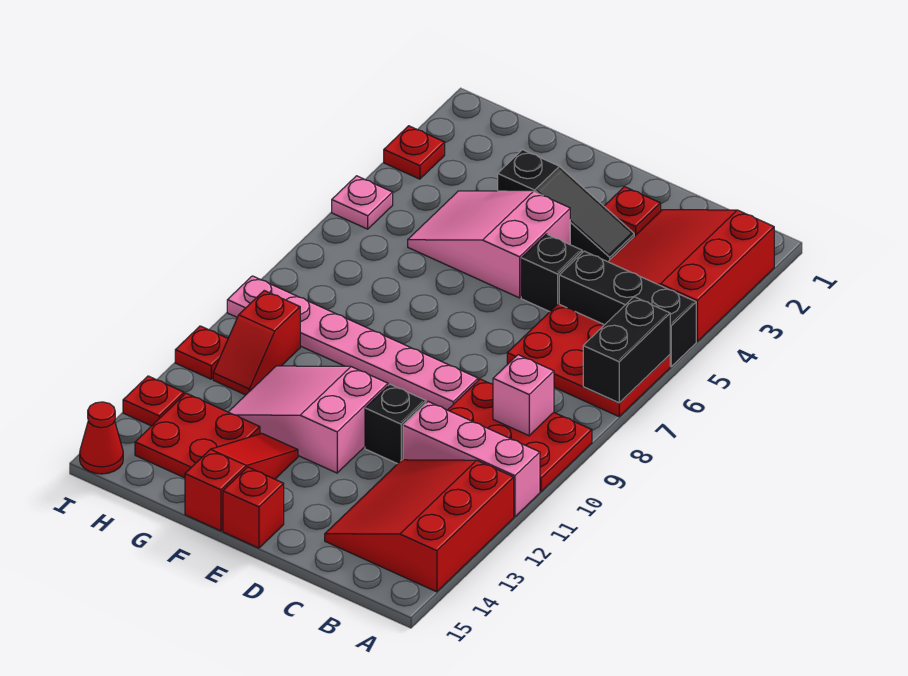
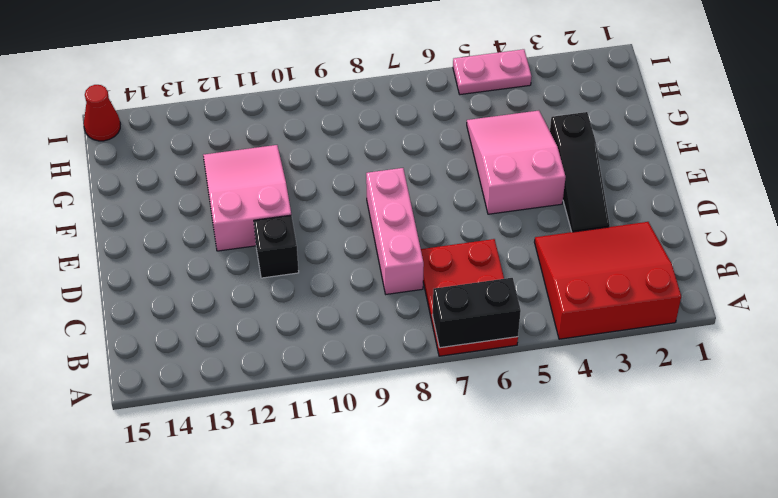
pink 1x3 brick [366,168,424,294] -> pink 1x3 brick moved to [403,402,540,517]
pink 1x2 plate [453,49,531,95] -> pink 1x1 plate [332,176,393,229]
none -> black 1x3 brick [559,251,696,366]
none -> red 2x3 plate [448,379,592,492]
none -> red 3x3 slope [325,460,514,592]

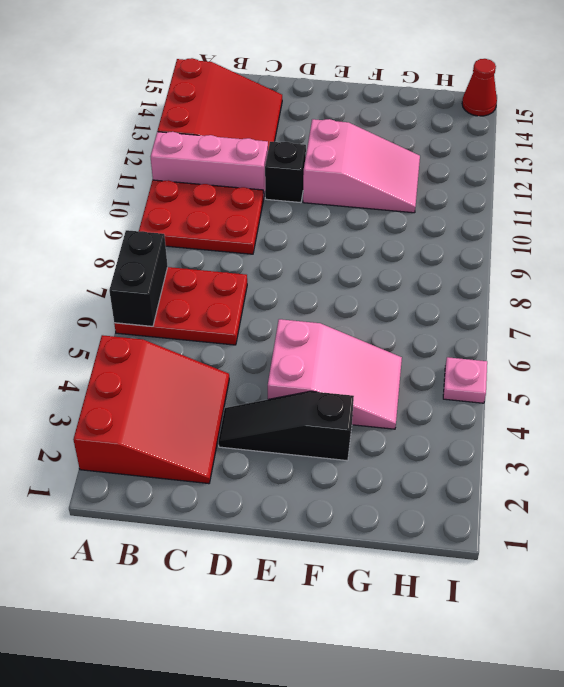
none -> black 1x3 brick [559,251,696,366]
none -> red 1x1 plate [604,187,661,236]
none -> black 1x1 brick [521,234,582,312]

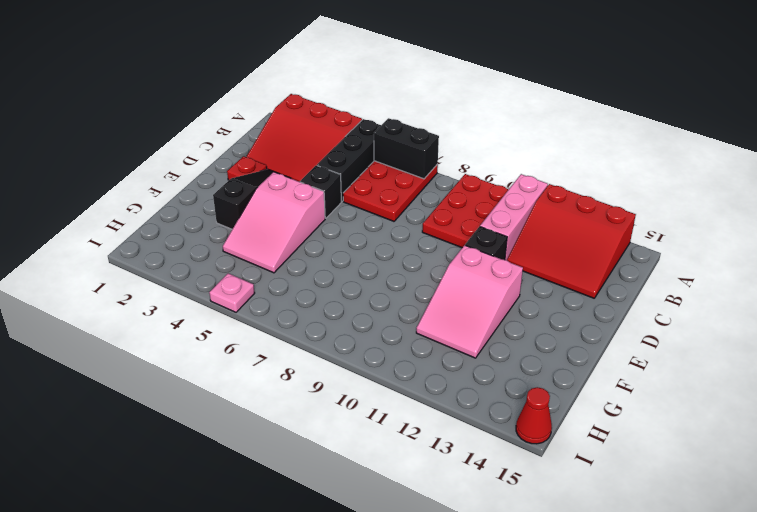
none -> pink 1x6 plate [227,276,478,410]
none -> red 1x1 brick [223,467,284,548]
none -> red 1x3 slope [185,433,298,531]

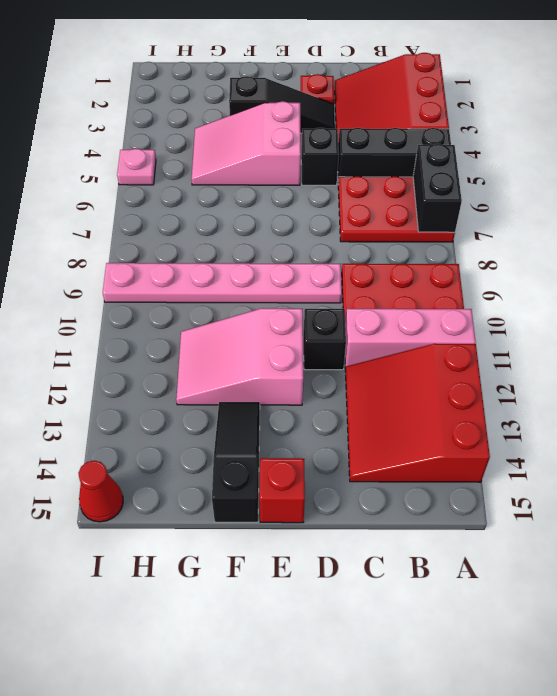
black 1x3 slope [212,402,260,522] -> red 1x3 slope [185,433,298,531]
none -> red 2x2 plate [135,393,260,478]
none -> red 1x2 slope [213,291,300,395]
none -> red 1x1 plate [384,126,445,179]

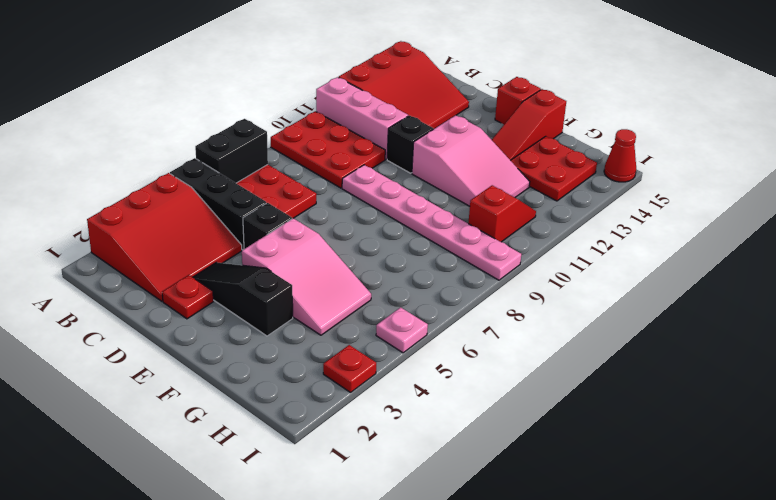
none -> red 1x1 plate [175,326,228,379]
none -> red 1x1 plate [123,376,184,426]
none -> pink 1x1 brick [493,355,554,436]

